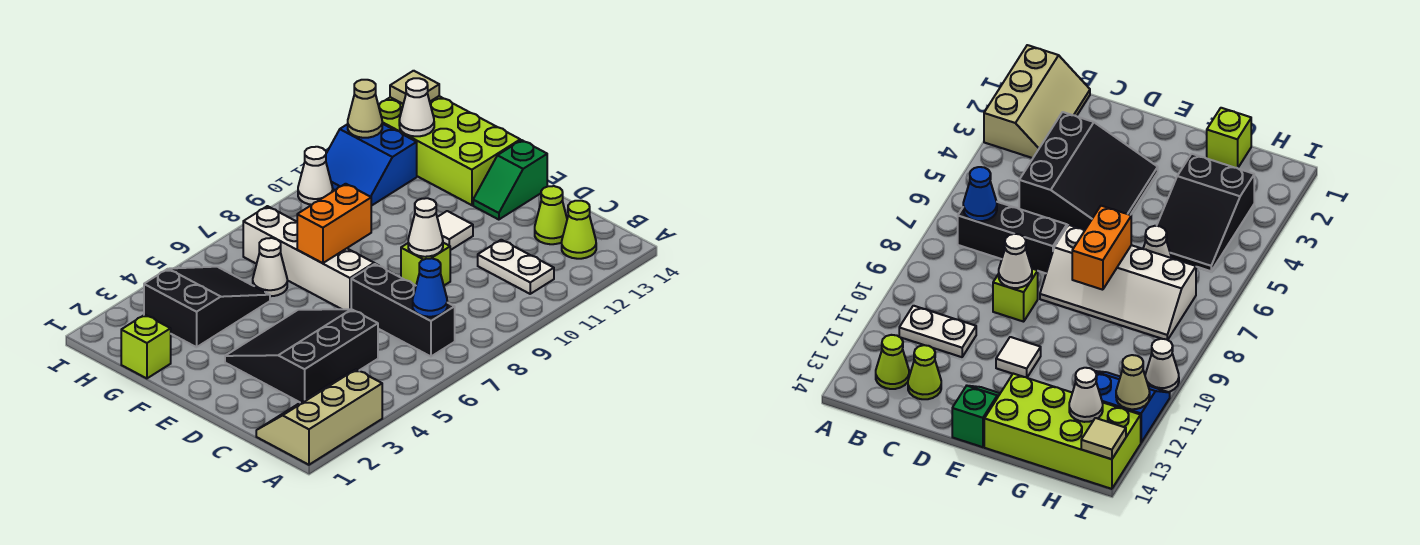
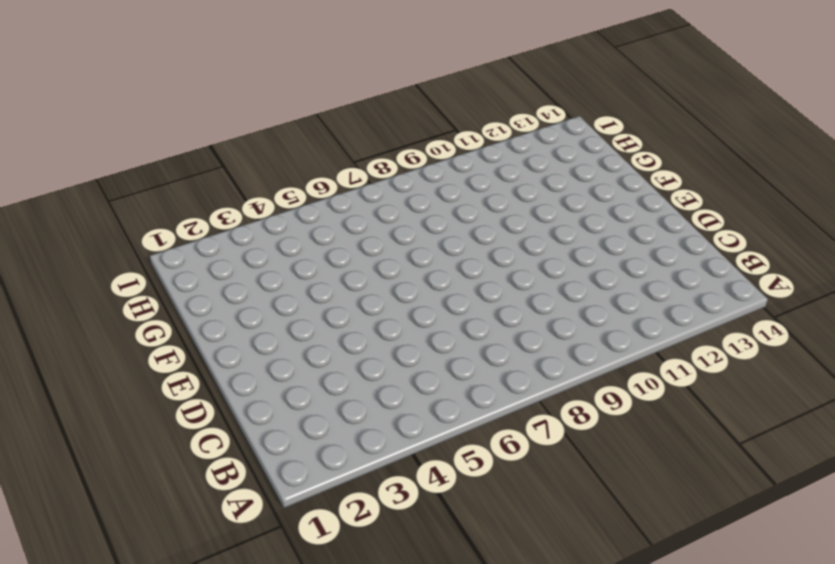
none -> tan 2x3 slope [256,369,382,465]
none -> black 1x3 brick [351,264,455,357]
none -> white 1x2 plate [478,240,554,294]

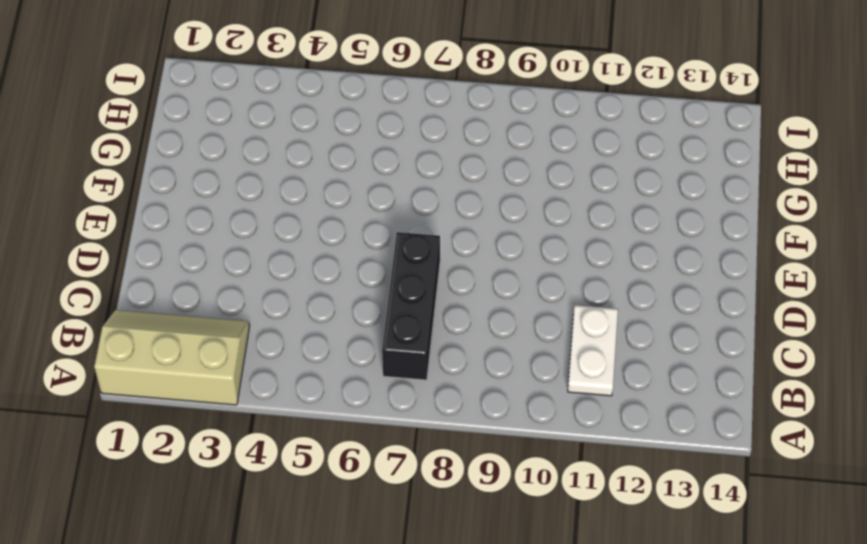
none -> lime 1x1 cone [562,201,596,259]
none -> black 3x3 slope [225,309,378,402]
none -> lime 1x1 cone [535,186,567,244]

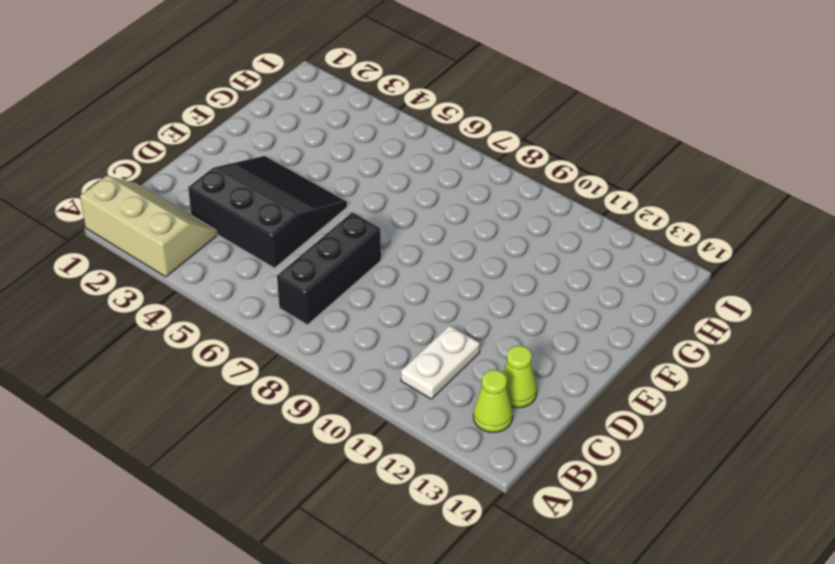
none -> lime 1x1 brick [401,243,450,286]
none -> white 2x4 slope [243,206,379,309]
none -> white 1x1 tile [437,211,473,250]

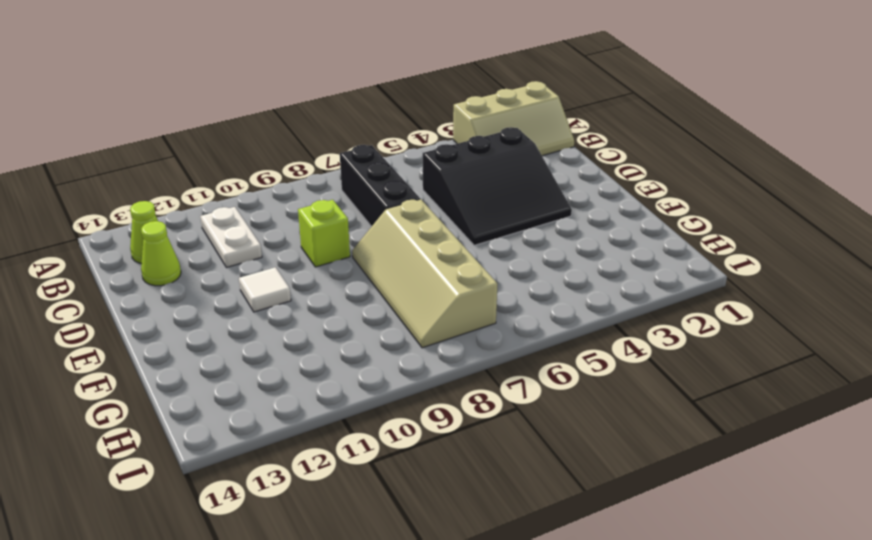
tan 2x4 slope [352,199,497,348] -> white 2x4 slope [243,206,379,309]
none -> green 1x2 slope [473,140,547,220]
none -> lime 2x4 brick [378,96,520,205]
none -> lime 1x1 brick [121,315,171,378]

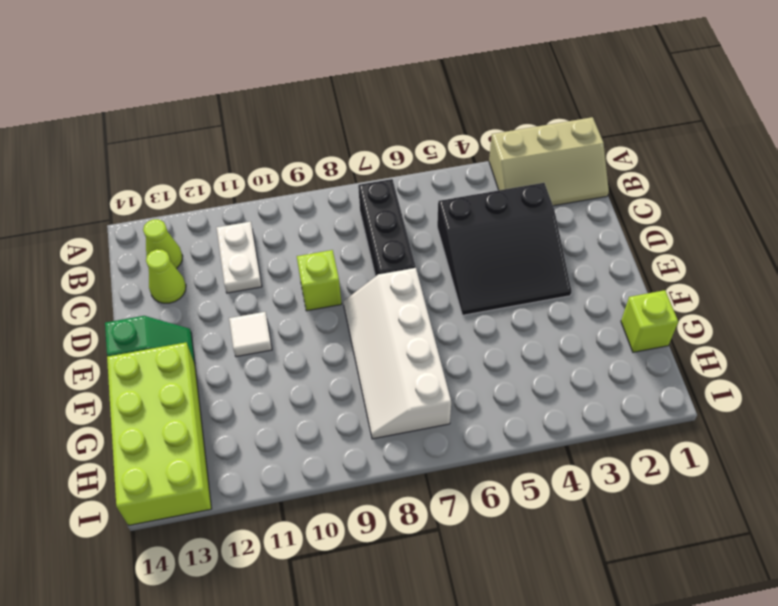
none -> black 2x3 slope [144,267,270,347]
none -> white 1x1 cone [253,238,287,296]
none -> blue 2x2 slope [326,124,417,206]

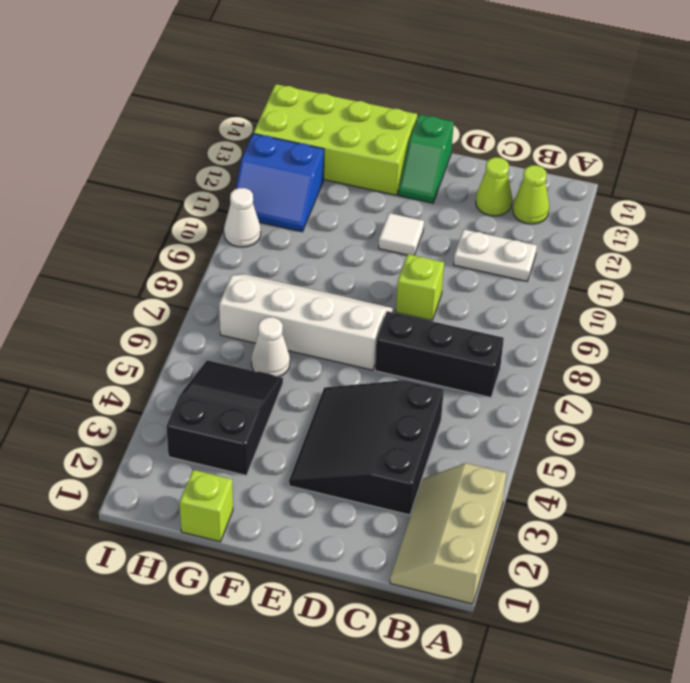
none -> blue 1x1 cone [413,258,448,317]
none -> white 1x1 cone [408,198,443,257]
none -> orange 1x2 brick [297,184,371,263]

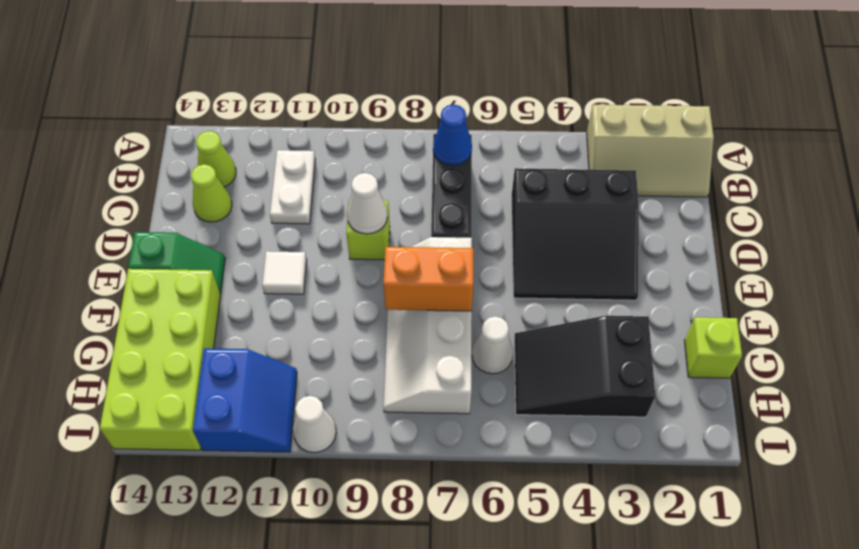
none -> white 1x1 cone [399,78,434,136]
none -> tan 1x1 cone [348,80,382,138]
none -> tan 1x1 tile [390,71,439,104]

